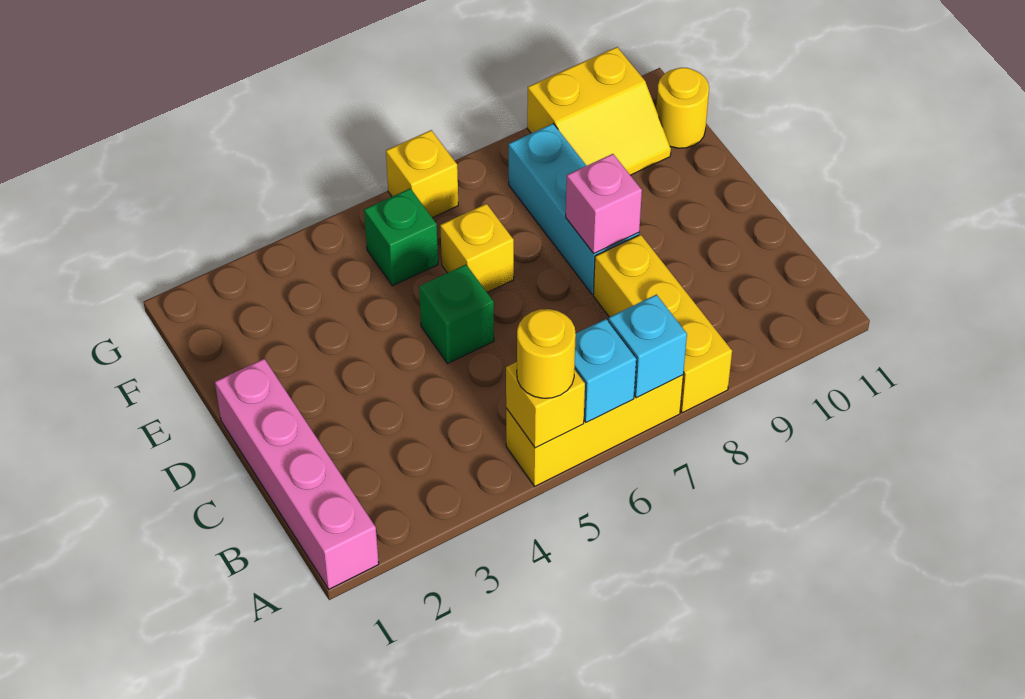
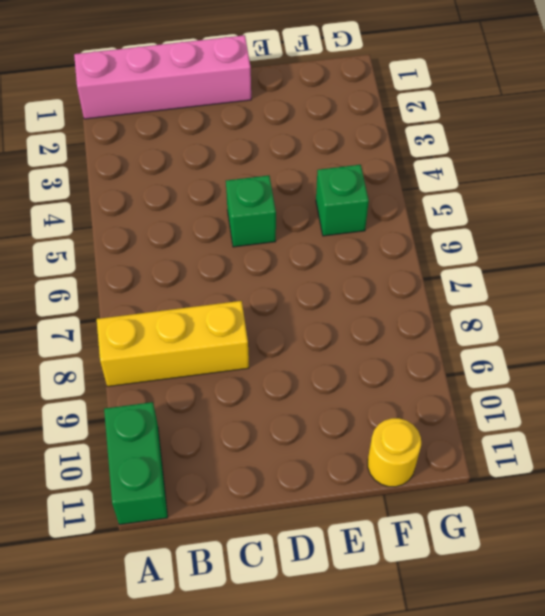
green 1x2 brick [104,402,168,525] -> none
none -> yellow 1x3 brick [506,375,683,486]
none -> cyan 1x3 brick [509,124,639,294]
none -> yellow 1x1 brick [440,204,514,292]

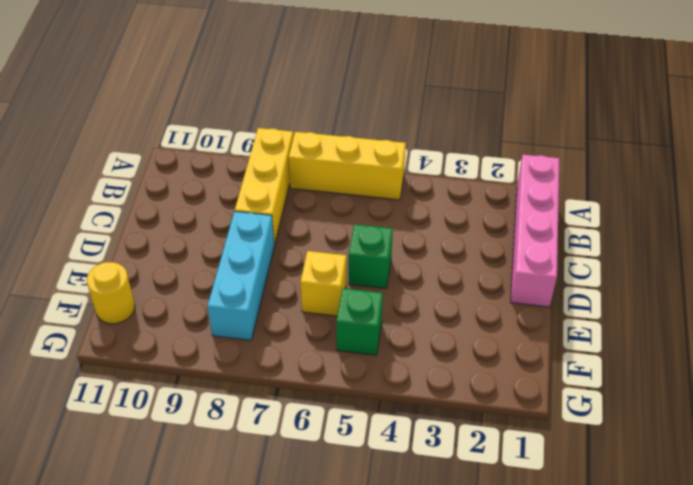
none -> yellow 2x2 slope [527,47,671,175]
none -> yellow 1x1 brick [386,130,458,218]
none -> yellow 1x1 brick [506,362,585,448]

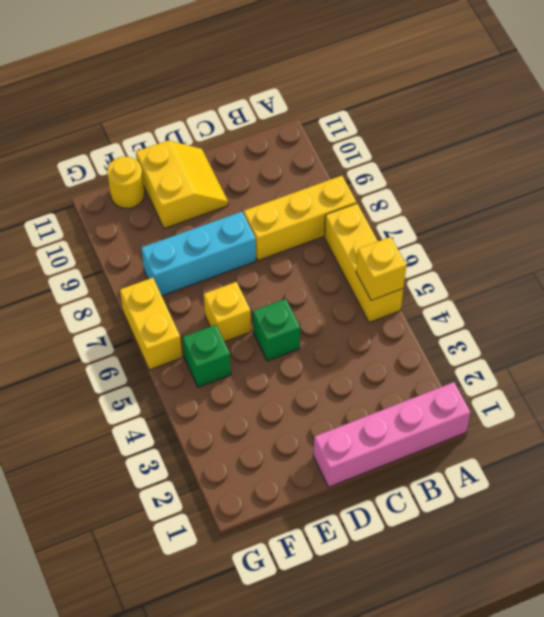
yellow 2x2 slope [136,140,228,229] -> yellow 2x2 slope moved to [527,47,671,175]
yellow 1x2 brick [120,278,182,370] -> yellow 1x1 brick [386,130,458,218]
none -> cyan 1x1 brick [574,319,636,422]
none -> cyan 1x1 brick [608,295,687,398]
none -> pink 1x1 brick [566,154,642,254]

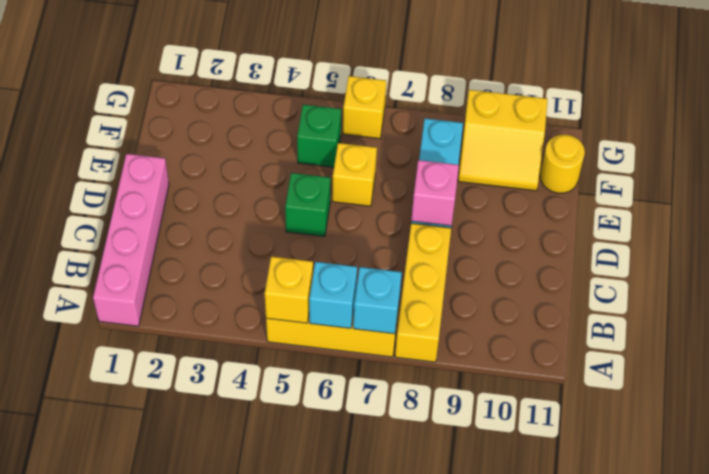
none -> yellow 1x1 round brick [517,309,576,398]

